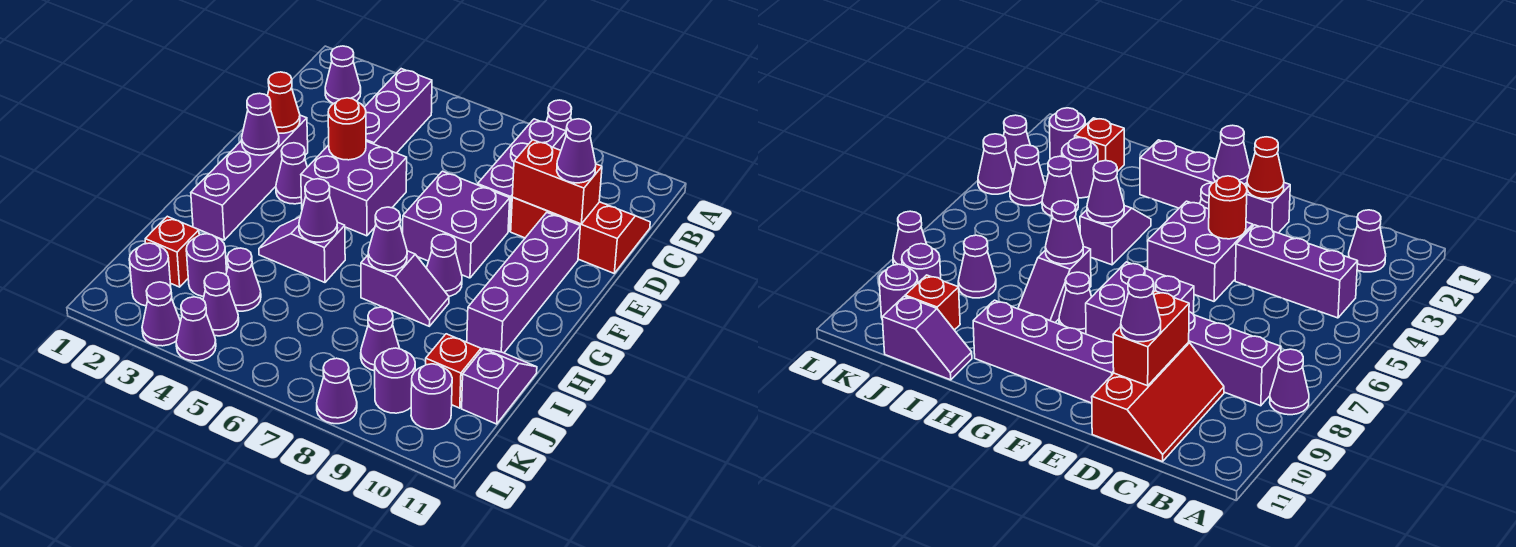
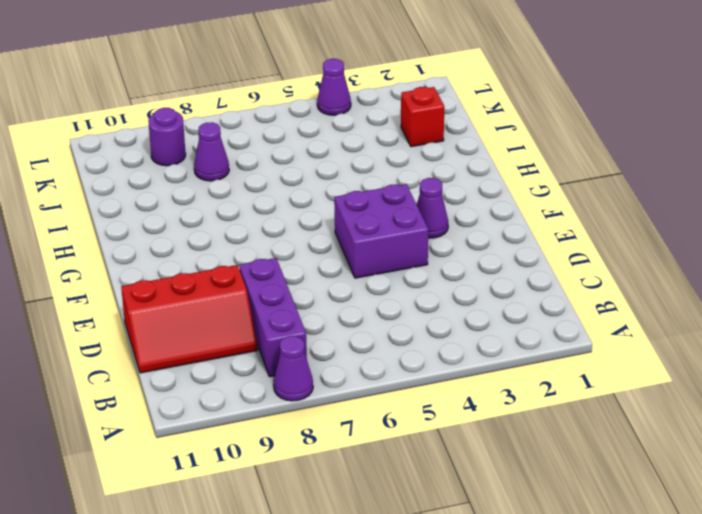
none -> purple 1x1 cone [325,46,361,104]
none -> purple 1x3 brick [365,69,432,153]
none -> purple 1x4 brick [191,115,308,240]
none -> purple 2x2 brick [403,171,510,278]

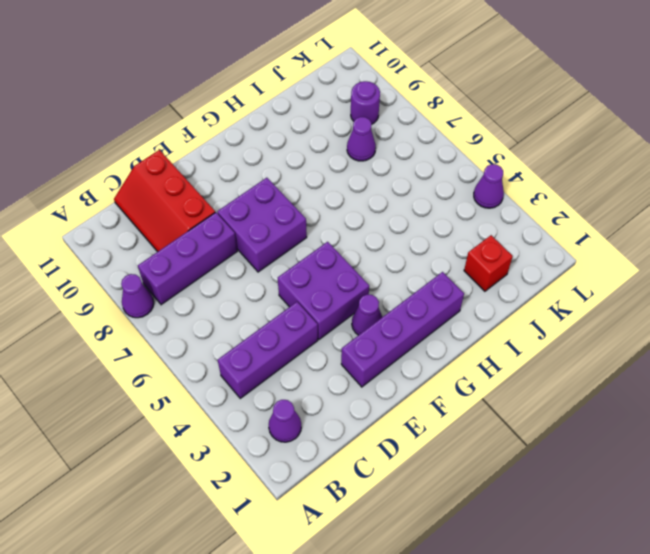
none -> purple 1x4 brick [467,213,580,353]
none -> purple 1x1 cone [427,234,462,296]
none -> purple 1x2 slope [259,217,345,282]
none -> purple 1x2 slope [361,251,449,326]

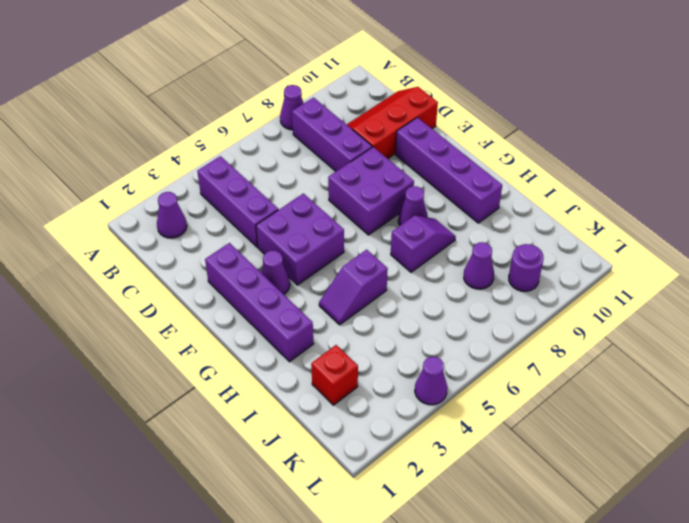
none -> purple 1x2 slope [462,349,537,424]
none -> purple 1x1 round brick [186,234,227,296]
none -> purple 1x1 cone [226,248,261,311]
none -> red 1x1 brick [426,334,481,408]

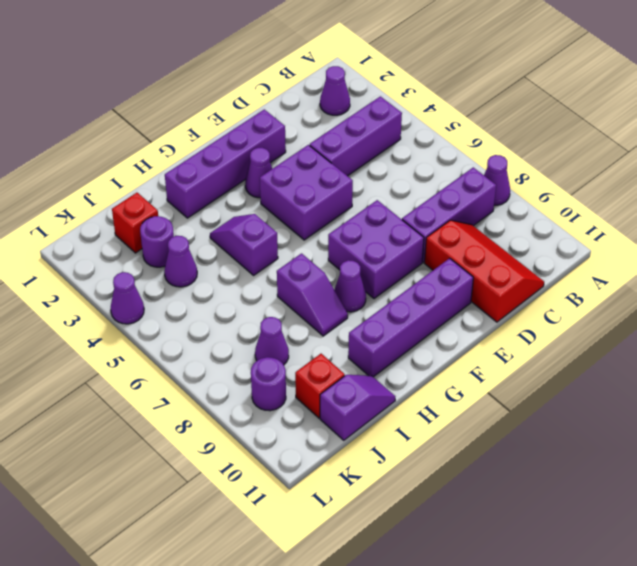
none -> purple 1x1 round brick [129,243,171,306]
none -> purple 1x1 cone [203,272,239,336]
none -> purple 1x1 round brick [411,364,452,429]
none -> purple 1x1 cone [142,282,180,346]

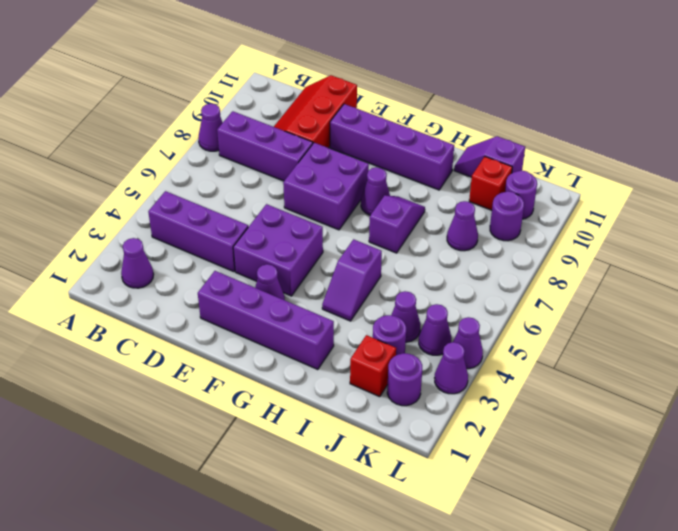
none -> purple 1x1 cone [317,358,357,424]
none -> red 1x2 brick [512,140,602,224]
none -> red 1x1 cone [268,72,300,133]
none -> red 1x1 round brick [328,98,366,160]

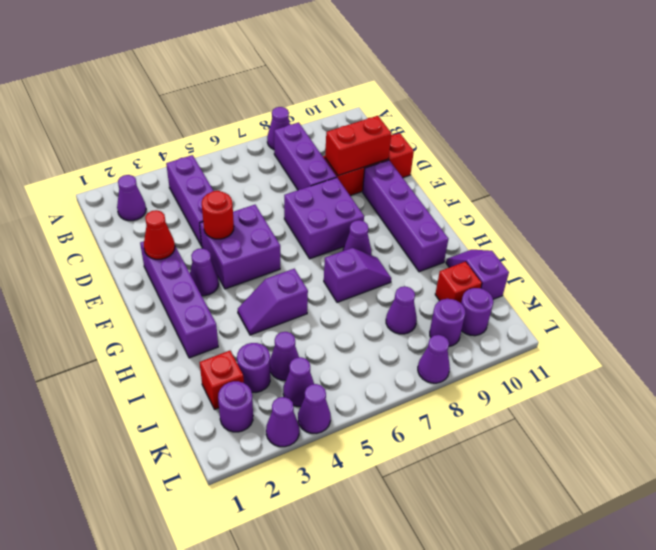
none -> purple 1x1 cone [242,93,279,155]
none -> purple 1x1 cone [299,179,337,242]
none -> purple 1x1 cone [368,207,407,271]
none -> purple 1x1 cone [557,119,596,183]

